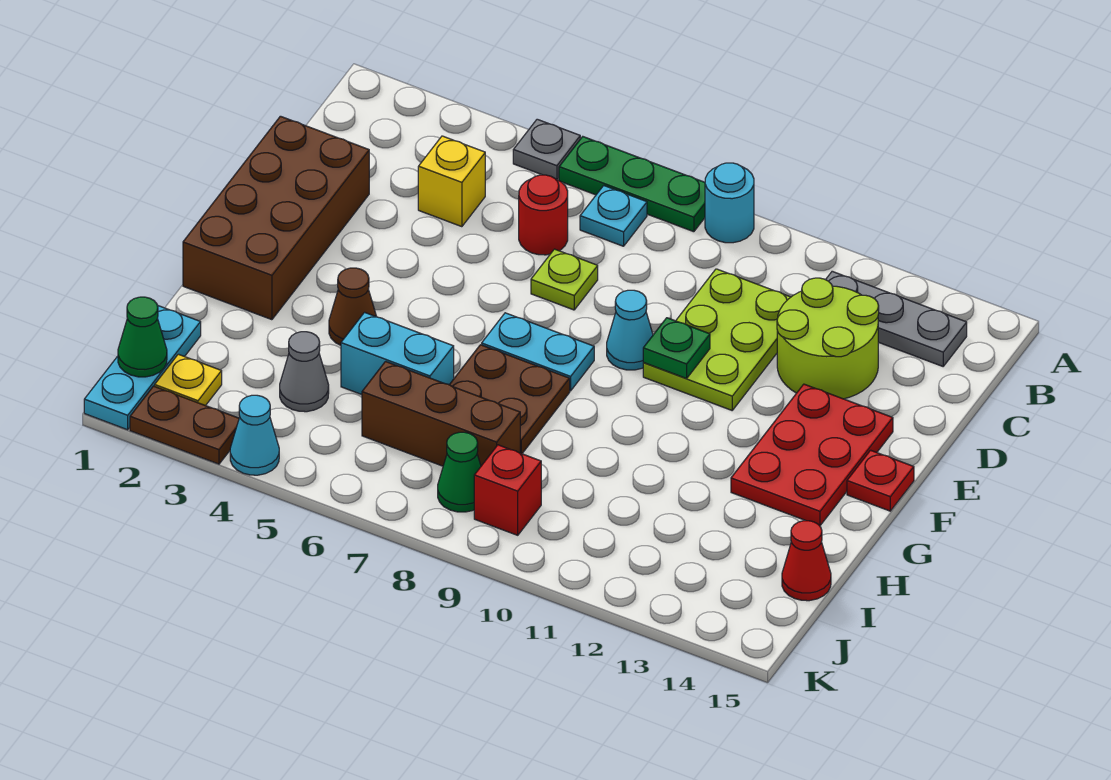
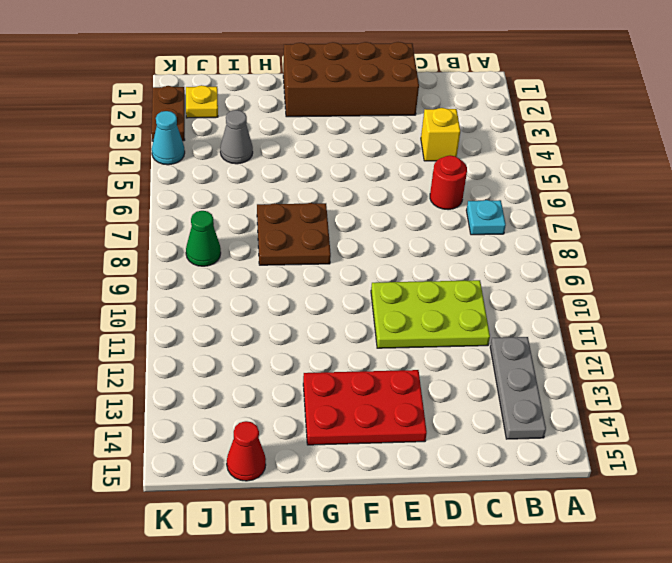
none -> grey 1x1 plate [513,119,580,180]
none -> green 1x3 plate [559,137,705,232]
none -> cyan 1x1 round brick [705,163,754,243]

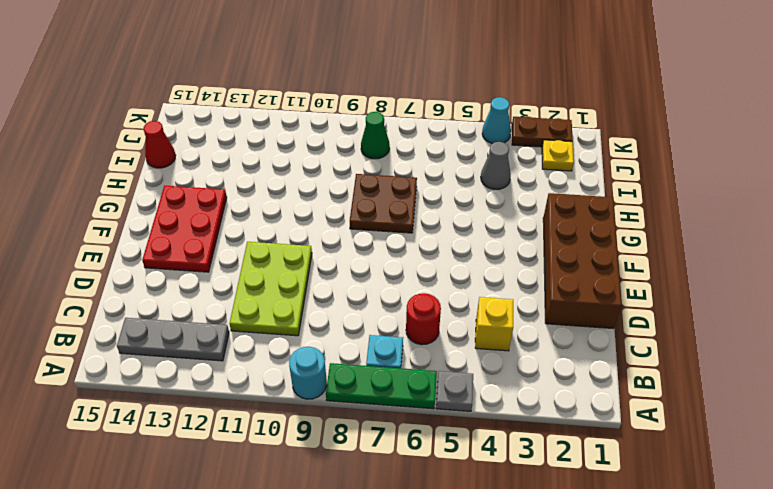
none -> lime 2x2 round brick [777,278,879,399]
none -> lime 1x1 plate [531,249,598,310]
none -> cyan 1x1 cone [607,290,653,370]

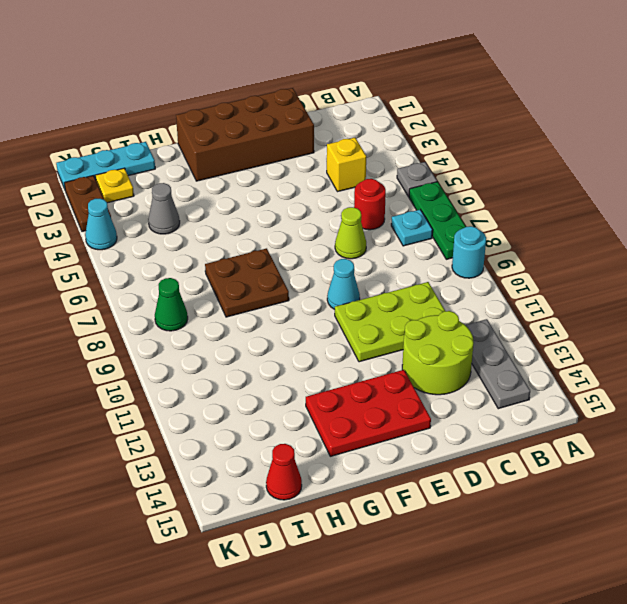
lime 1x1 cone [335,207,366,259] -> lime 1x1 plate [531,249,598,310]
none -> cyan 1x2 plate [482,313,594,391]
none -> red 1x1 plate [847,450,914,511]
none -> brown 1x1 cone [329,268,377,345]

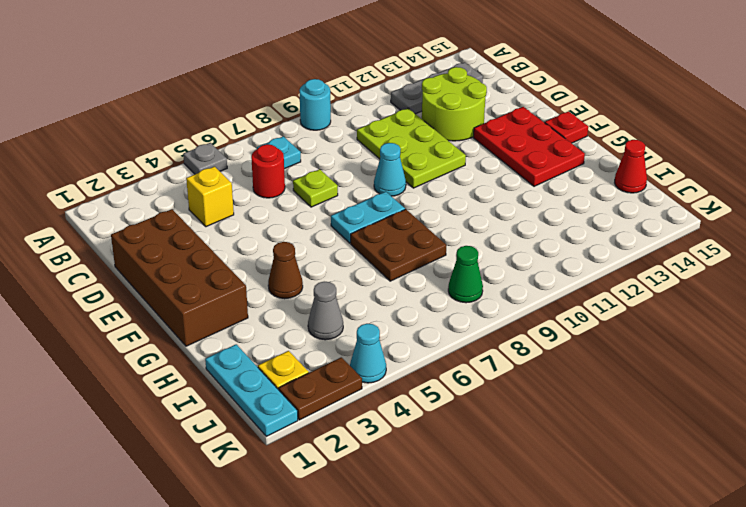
none -> green 1x3 plate [559,137,705,232]
none -> cyan 1x2 brick [341,312,454,395]
none -> brown 1x3 brick [362,361,520,466]

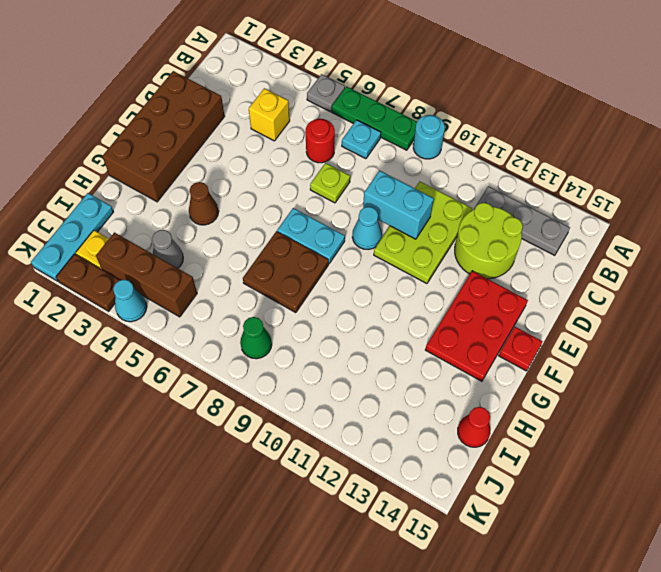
cyan 1x2 brick [363,170,434,239] -> cyan 1x2 brick moved to [341,312,454,395]
brown 1x3 brick [96,232,197,317] -> brown 1x3 brick moved to [362,361,520,466]
none -> red 1x1 brick [474,445,541,535]
none -> green 1x1 plate [643,318,710,378]
none -> green 1x1 cone [118,297,167,377]

